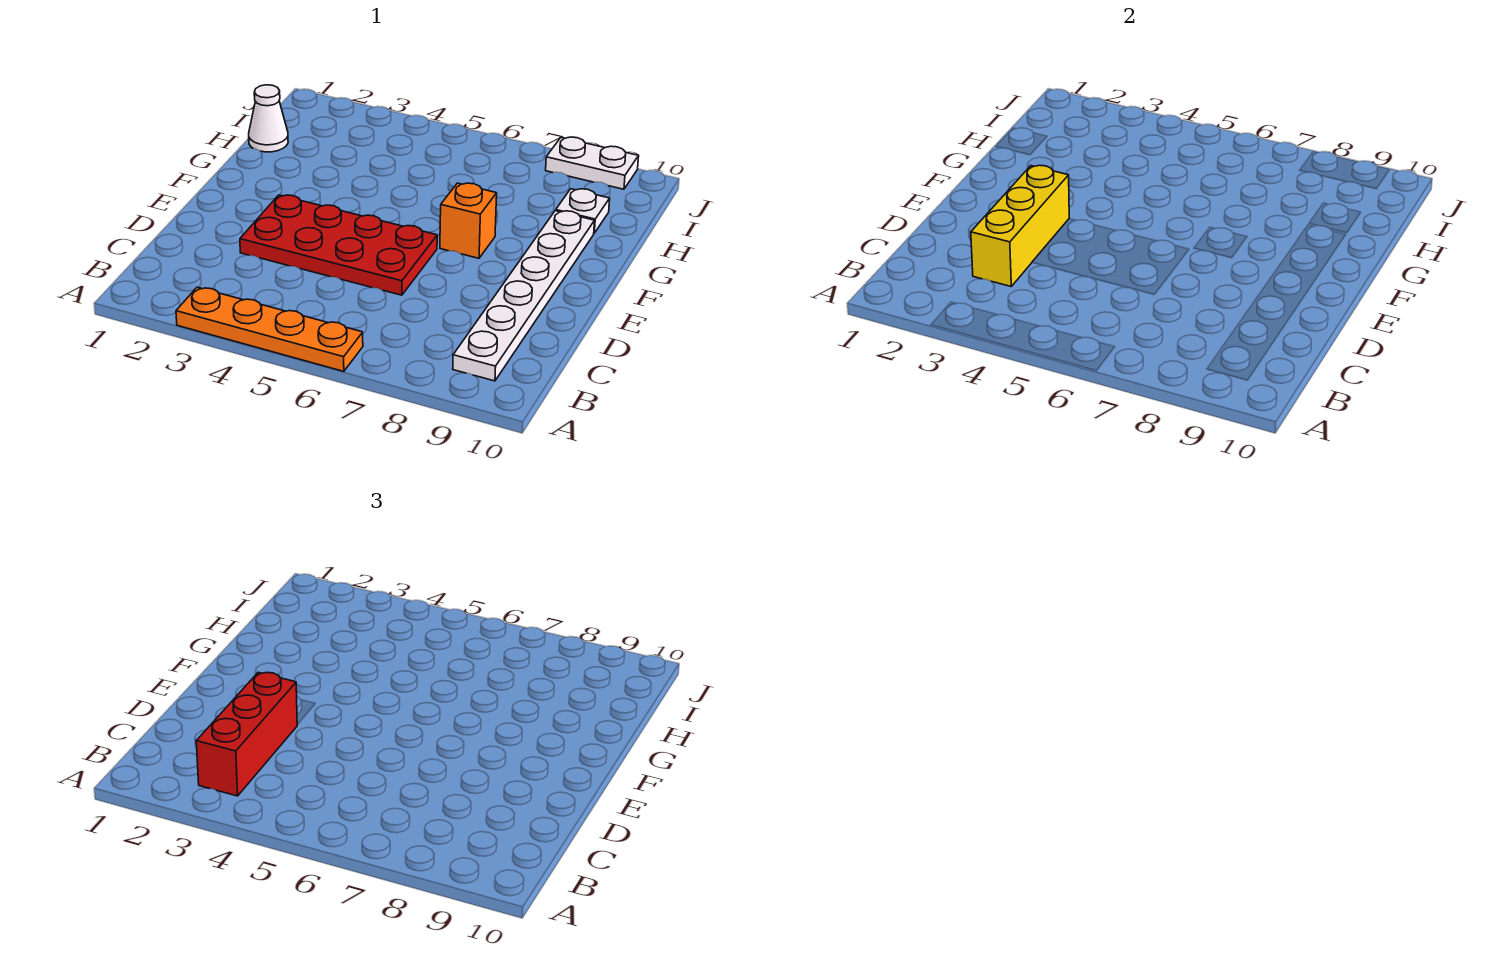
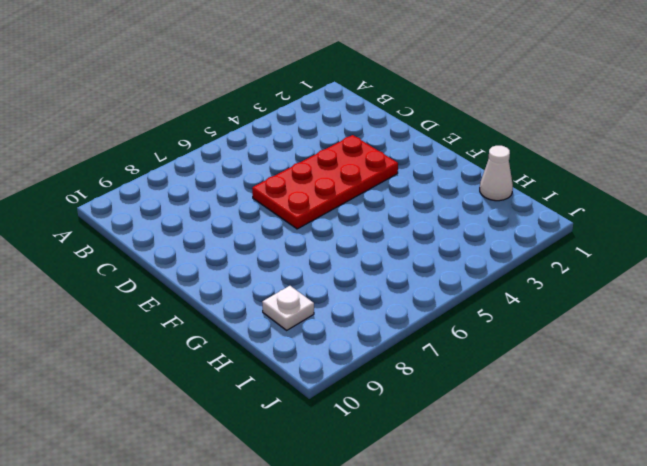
none -> orange 1x4 plate [176,287,363,371]
none -> white 1x6 plate [453,211,595,381]

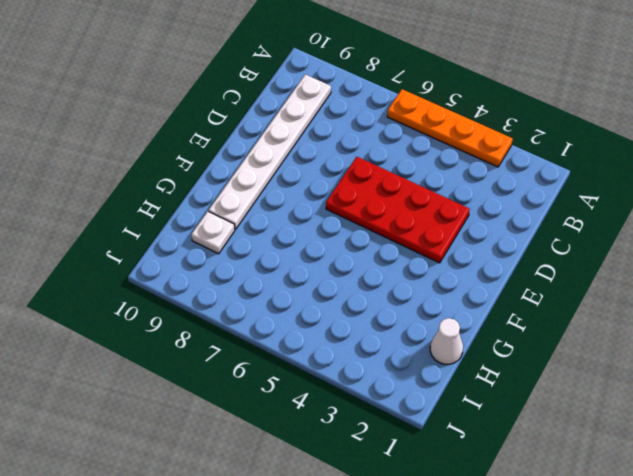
none -> orange 1x1 brick [440,183,497,258]
none -> white 1x2 plate [546,137,639,189]

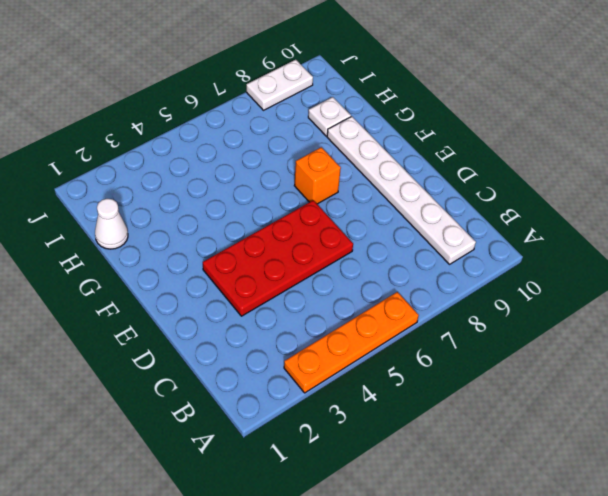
none -> yellow 1x3 brick [971,165,1069,286]
none -> red 1x3 brick [196,672,297,796]

